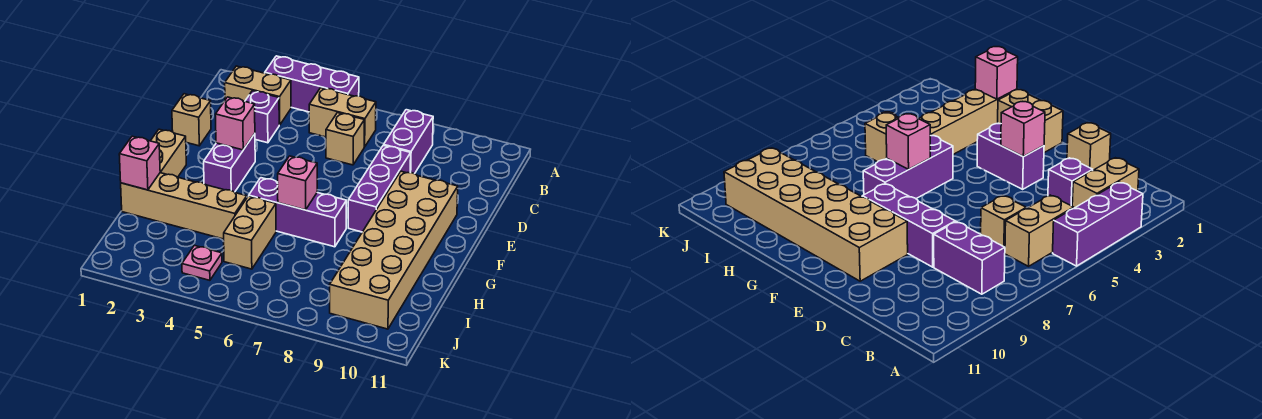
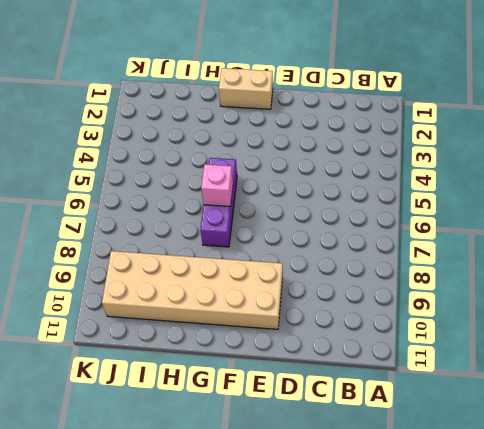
none -> purple 1x3 brick [265,56,359,112]
none -> tan 1x2 brick [225,66,291,125]
none -> tan 1x2 brick [309,88,376,147]

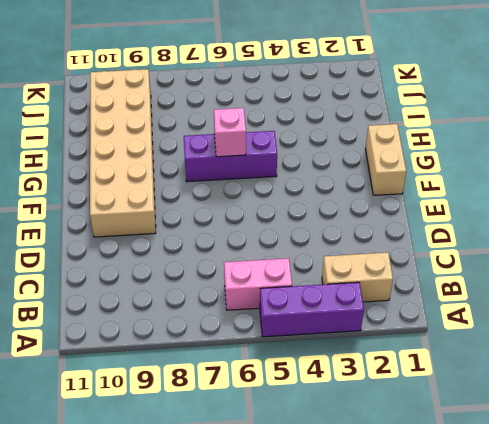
pink 1x2 brick [224,258,292,310] -> tan 1x2 brick [309,88,376,147]
none -> purple 1x2 brick [384,110,433,174]
none -> purple 1x1 brick [245,91,279,143]
none -> tan 1x1 brick [326,113,364,165]

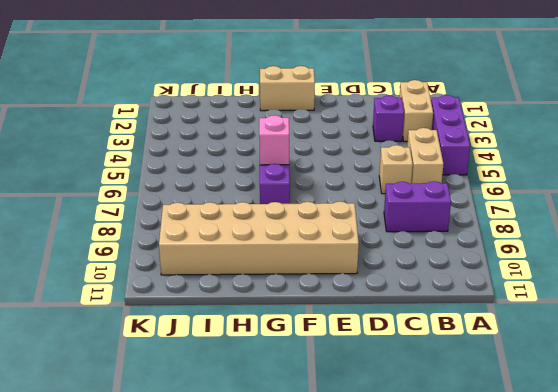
none -> tan 1x1 brick [172,94,211,146]
none -> purple 1x3 brick [348,145,411,232]
none -> purple 1x2 brick [204,134,255,192]

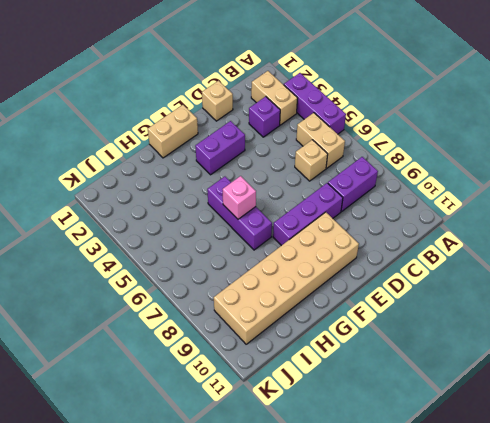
none -> tan 1x4 brick [121,173,247,239]
none -> tan 1x2 brick [224,196,276,269]
none -> pink 1x1 plate [182,245,222,280]

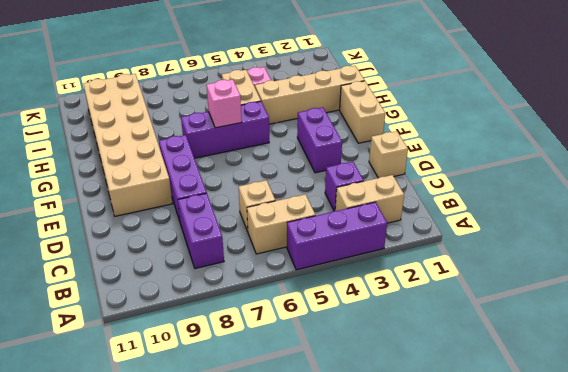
none -> pink 1x1 brick [216,97,255,150]
none -> pink 1x1 brick [119,136,160,190]

